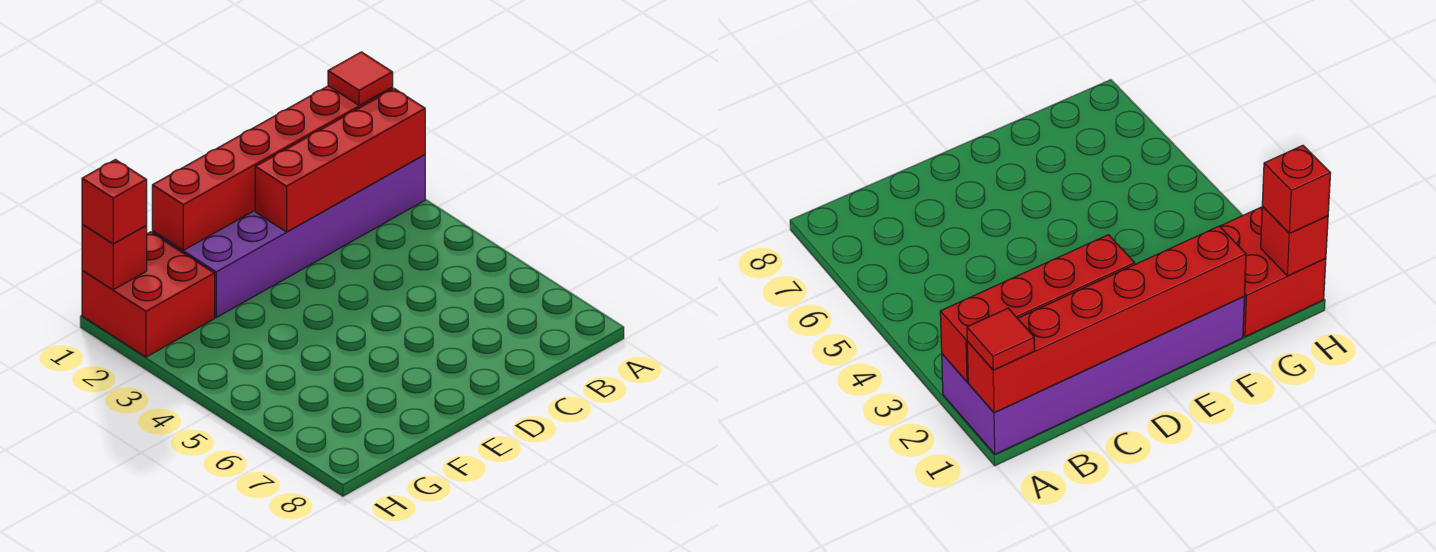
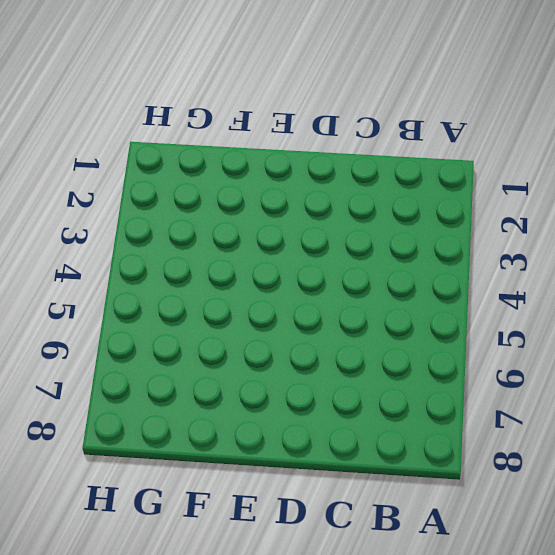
none -> purple 2x6 brick [152,155,425,317]
none -> red 2x2 brick [82,232,215,357]

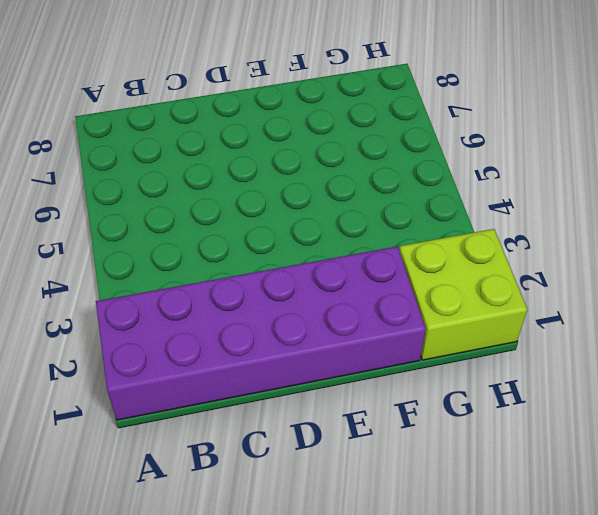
lime 2x2 brick [399,229,527,360] -> red 2x2 brick [82,232,215,357]
none -> red 1x6 brick [152,86,393,250]
none -> red 1x4 brick [255,89,425,232]

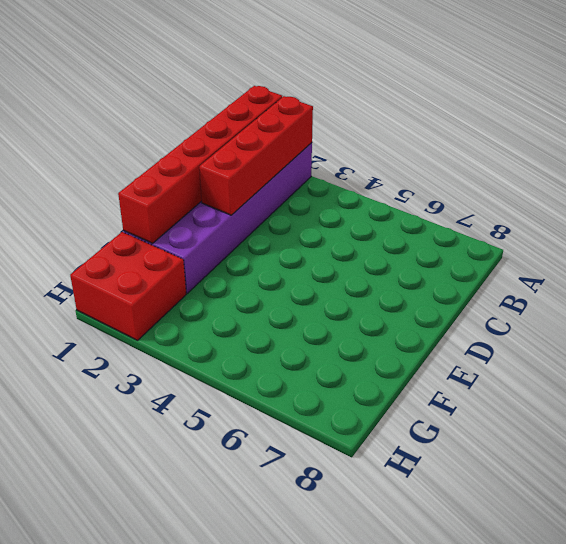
none -> red 1x1 brick [82,224,147,290]
none -> red 1x1 tile [328,52,393,105]

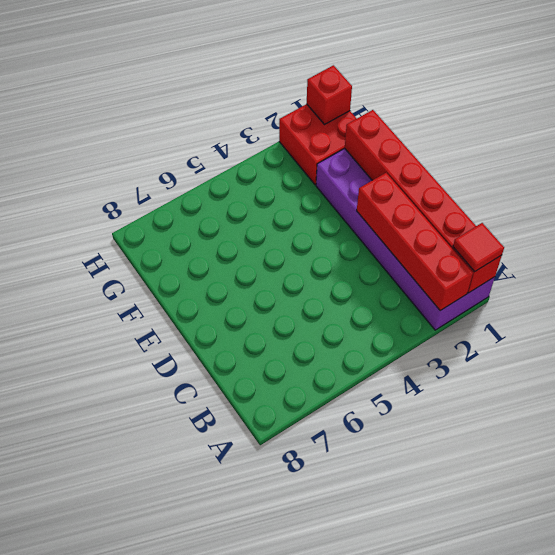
none -> red 1x1 brick [82,160,147,244]

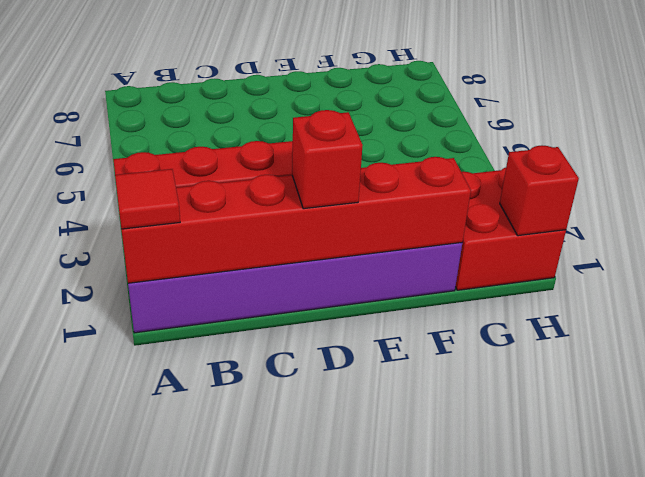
red 1x1 brick [292,110,363,209] -> red 1x1 brick moved to [82,160,147,244]

